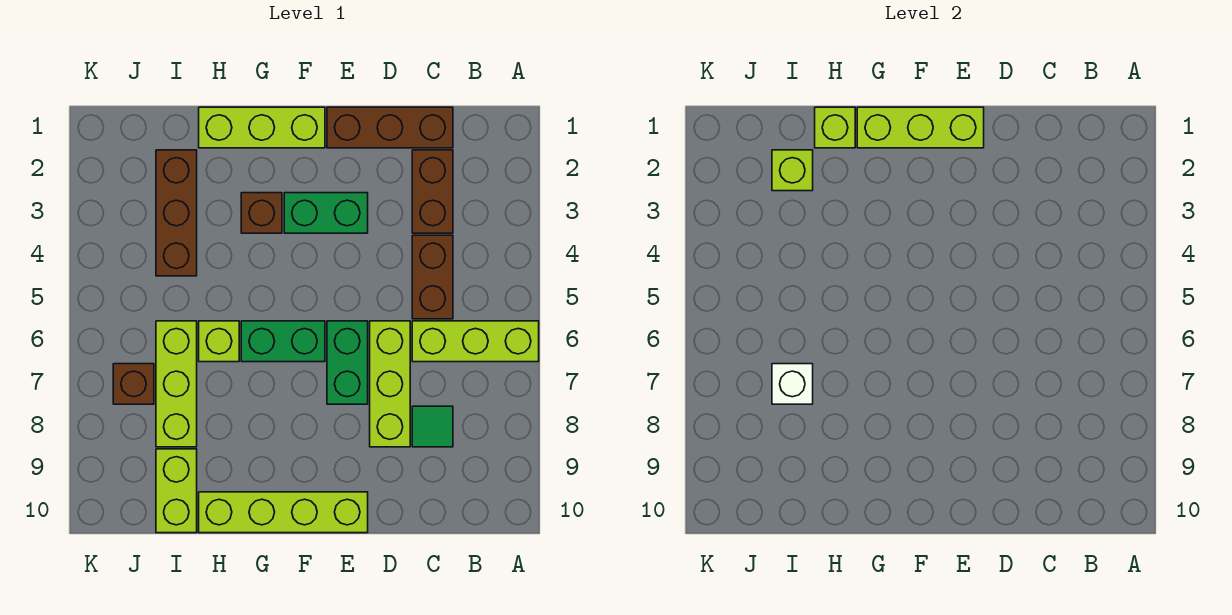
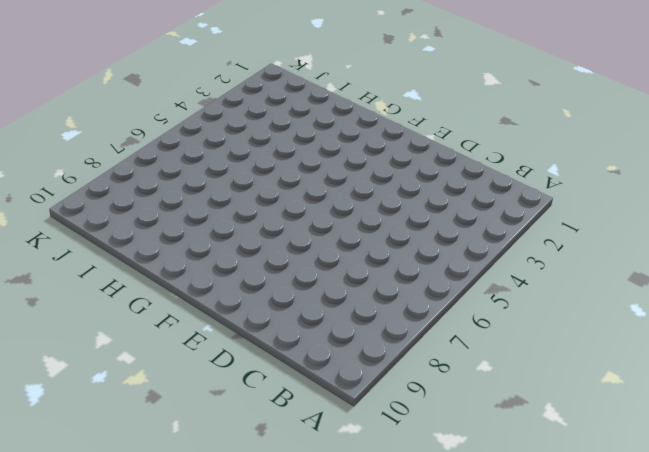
none -> lime 1x3 brick [412,321,539,362]
none -> brown 1x3 brick [327,107,453,148]
none -> brown 1x2 brick [412,150,453,233]

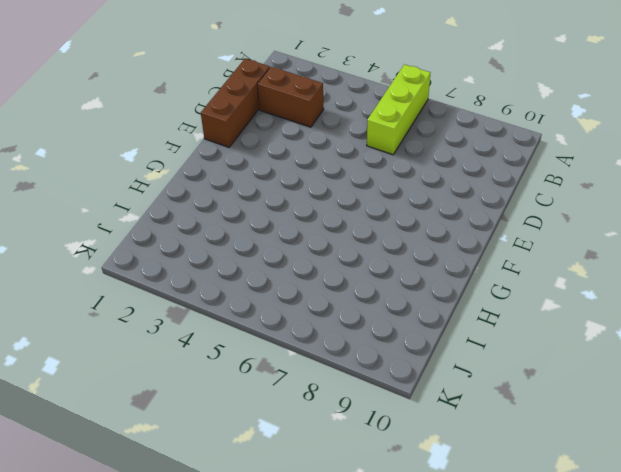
none -> brown 1x2 brick [412,235,453,319]
none -> green 1x1 tile [412,406,453,447]
none -> lime 1x3 brick [370,321,410,447]

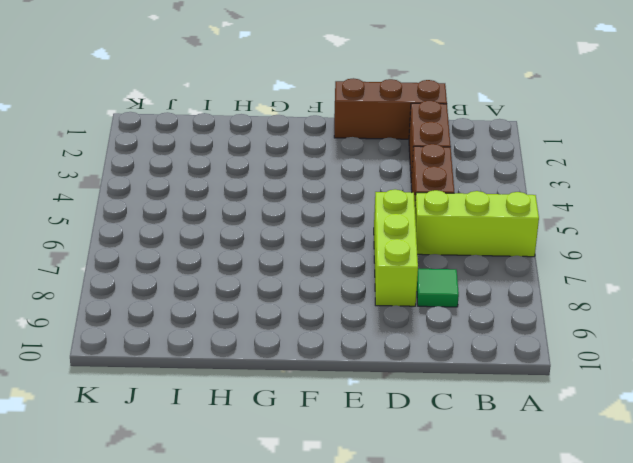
none -> green 1x2 brick [284,193,368,233]
none -> green 1x2 brick [327,321,368,404]
none -> lime 1x4 brick [199,492,368,533]

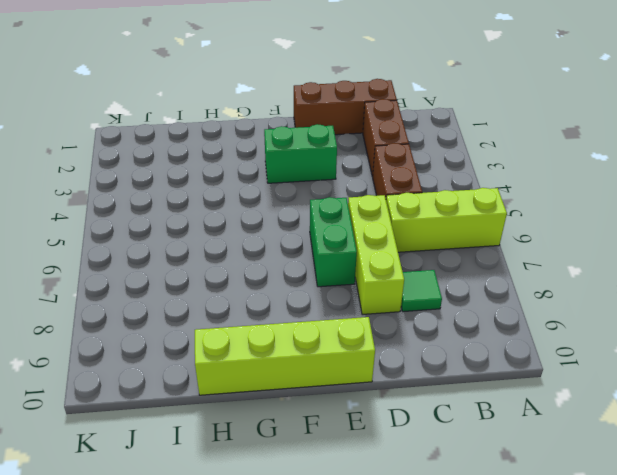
none -> lime 1x3 brick [199,107,325,148]
none -> green 1x2 brick [241,321,325,362]
none -> brown 1x1 brick [241,193,282,233]

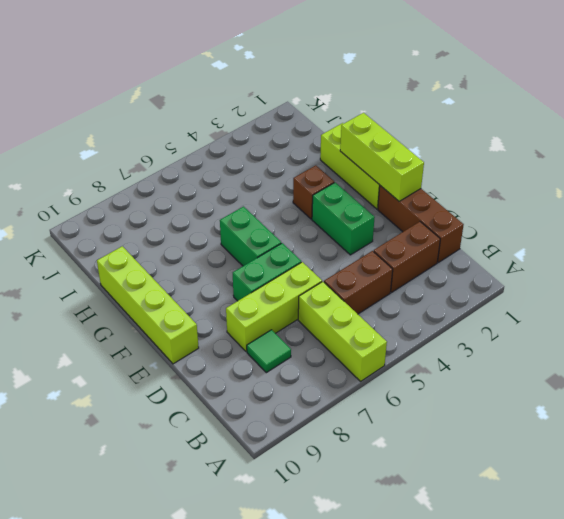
none -> lime 1x1 brick [199,321,239,362]
none -> brown 1x3 brick [156,150,197,276]
none -> lime 1x3 brick [156,321,197,447]

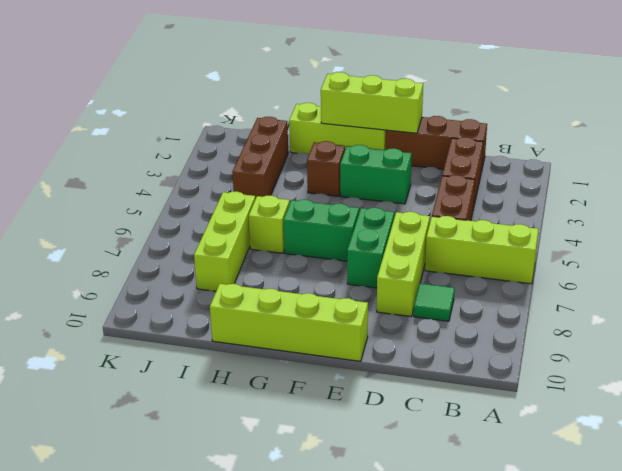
none -> lime 1x2 brick [156,449,197,533]
none -> brown 1x1 brick [113,364,154,404]
none -> lime 1x1 brick [815,107,855,148]

